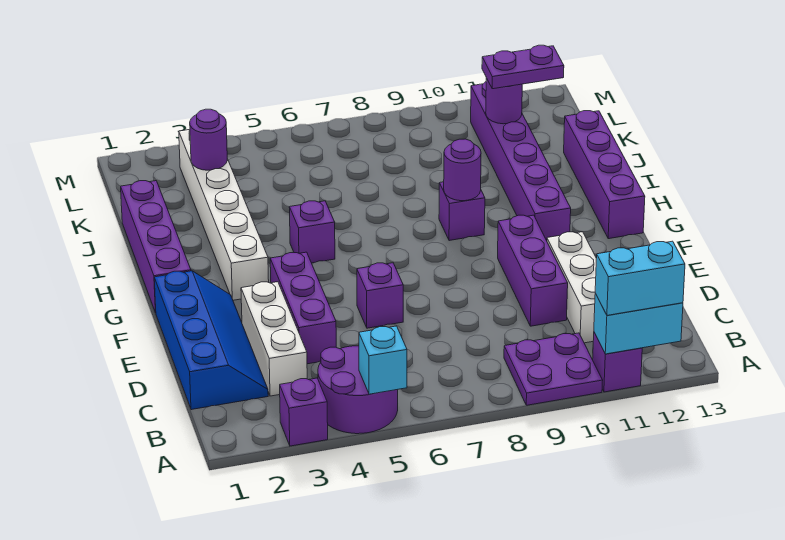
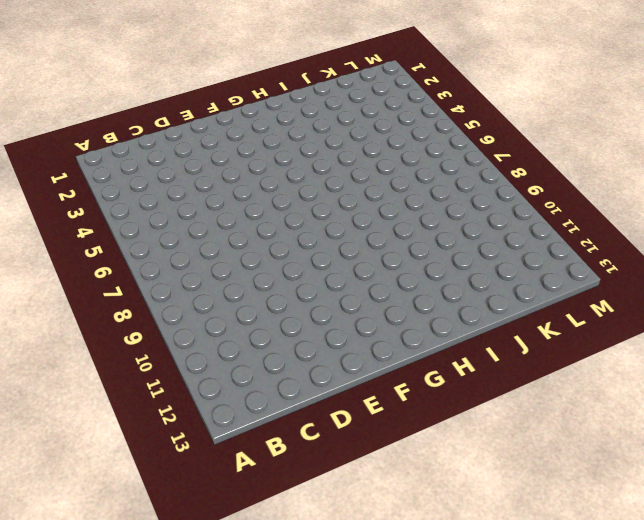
none -> purple 1x1 brick [280,378,328,446]
none -> purple 2x2 round brick [318,346,398,434]
none -> purple 2x2 plate [504,333,603,405]

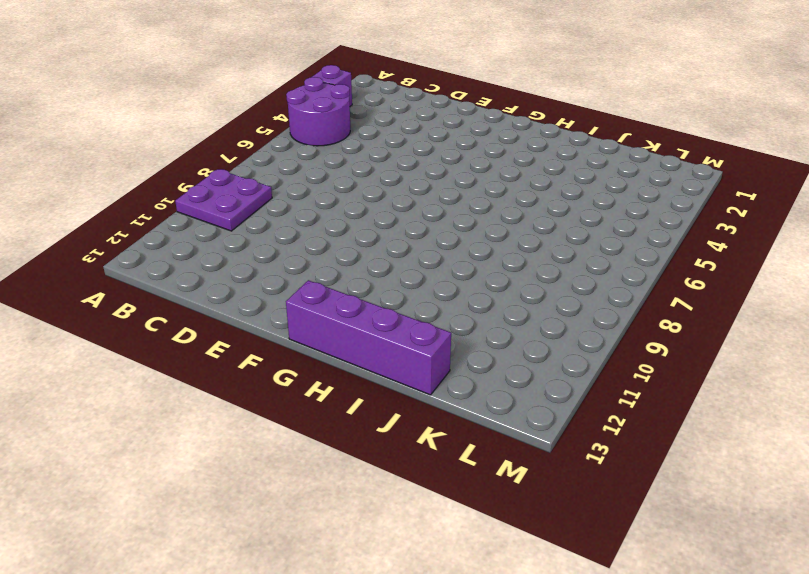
none -> purple 1x1 brick [593,333,642,392]
none -> blue 2x4 slope [154,271,268,410]
none -> white 1x3 brick [241,282,307,396]

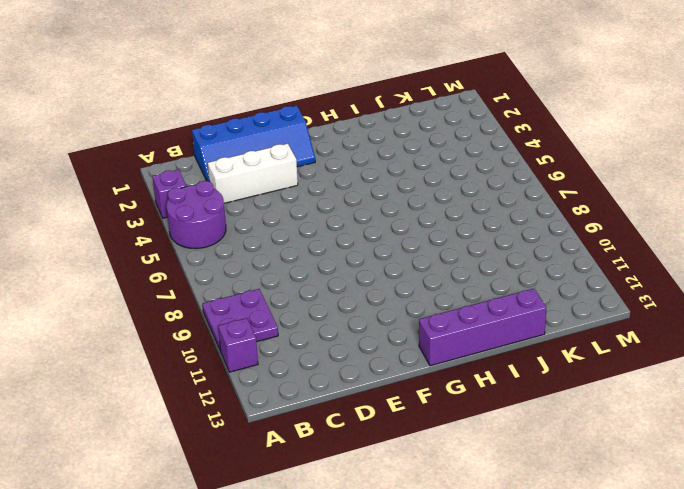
none -> white 1x3 brick [547,232,596,343]
none -> purple 1x3 brick [270,252,336,364]
none -> purple 1x3 brick [498,215,568,326]

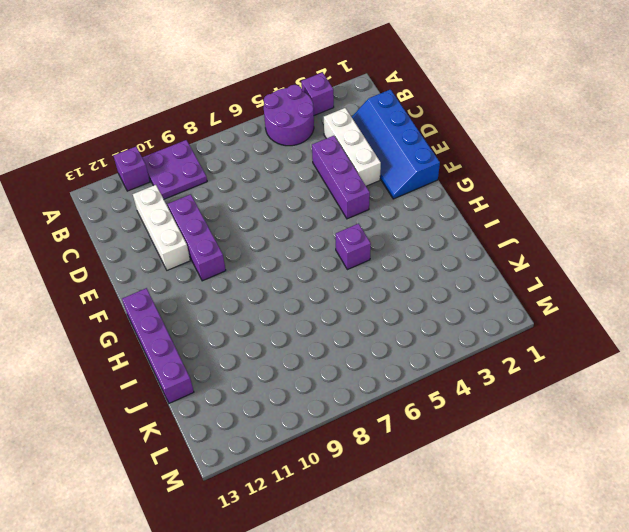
none -> purple 1x1 brick [357,263,403,328]
none -> purple 1x4 brick [121,181,191,313]
none -> white 1x6 brick [179,130,269,300]

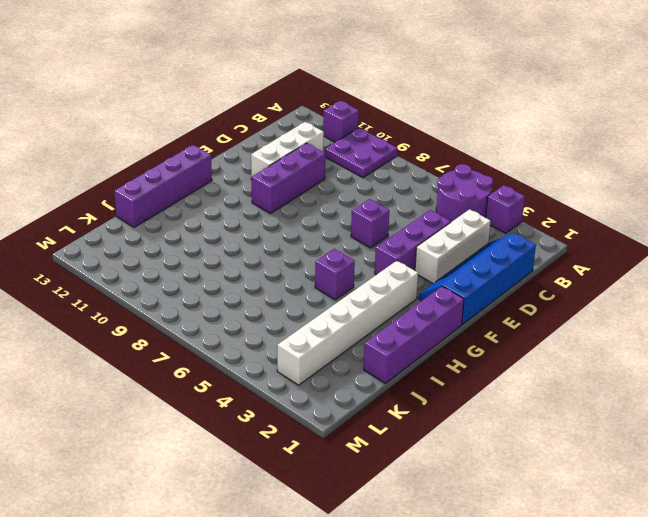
none -> purple 1x6 brick [471,82,571,241]
none -> purple 1x1 brick [439,182,485,241]
none -> cyan 1x1 brick [359,326,407,394]

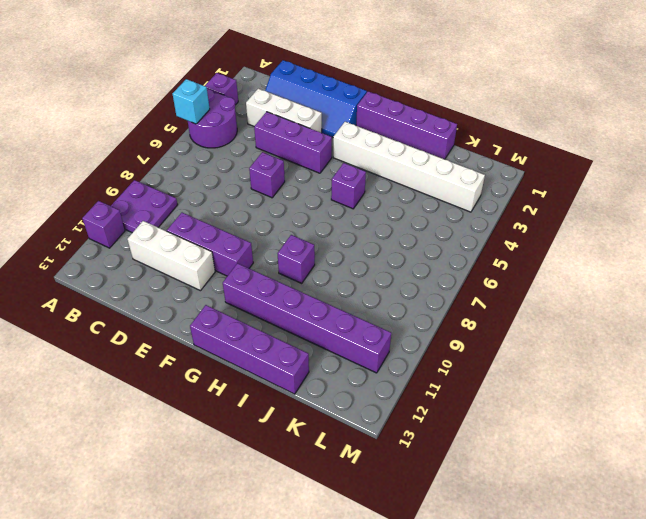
none -> cyan 1x2 brick [594,294,683,354]
none -> purple 1x1 round brick [444,139,481,201]
none -> purple 1x1 round brick [190,109,227,170]

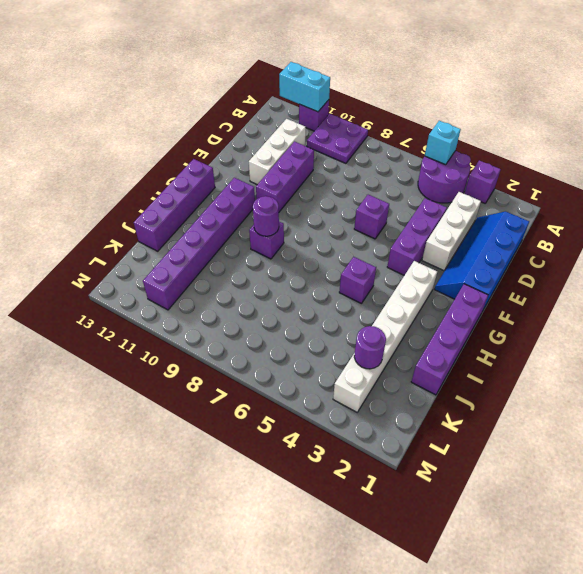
none -> purple 1x1 round brick [486,78,522,124]
none -> cyan 1x2 brick [595,241,685,315]
none -> purple 1x2 plate [482,45,564,89]

